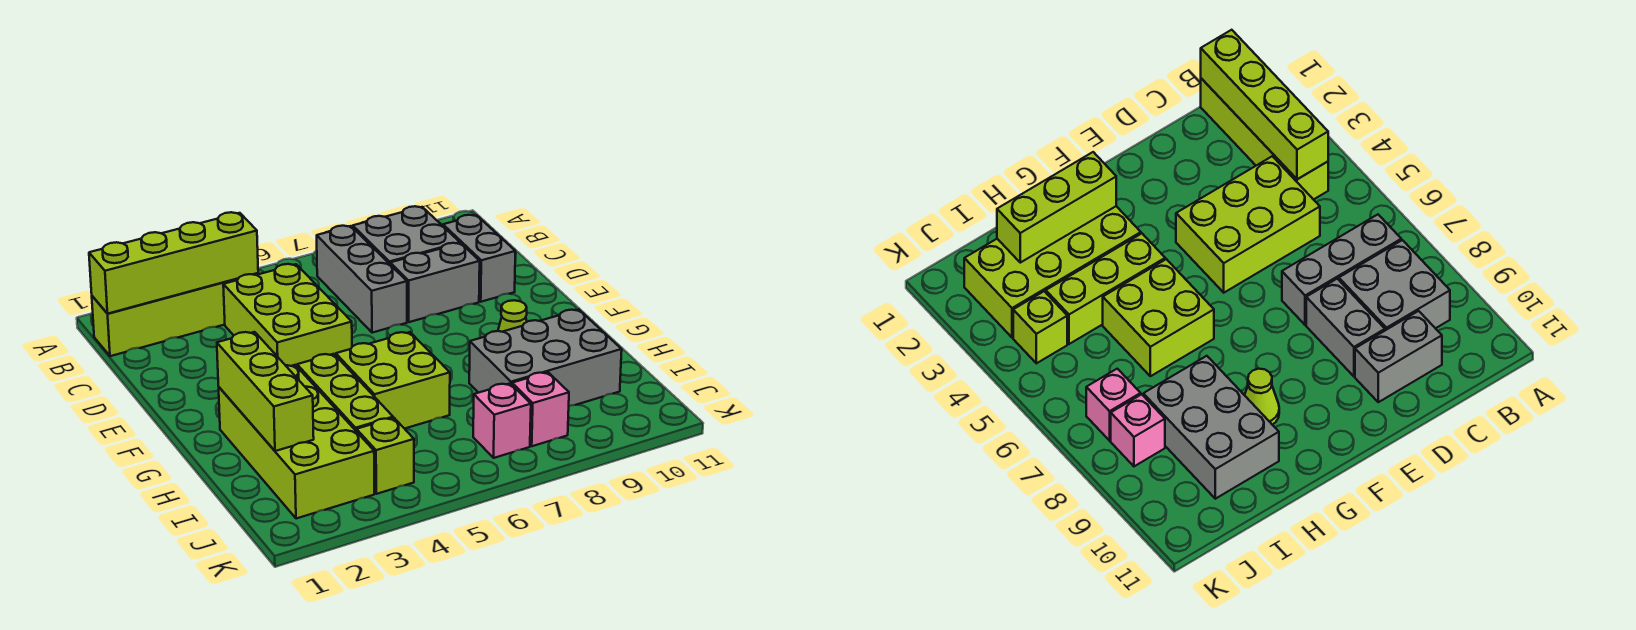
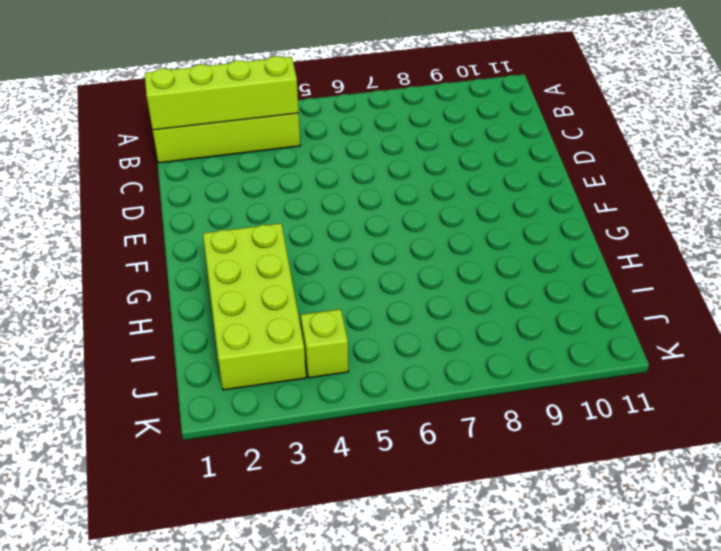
none -> grey 1x3 brick [317,226,407,333]
none -> grey 2x2 brick [353,206,460,264]
none -> lime 2x3 brick [223,264,352,366]

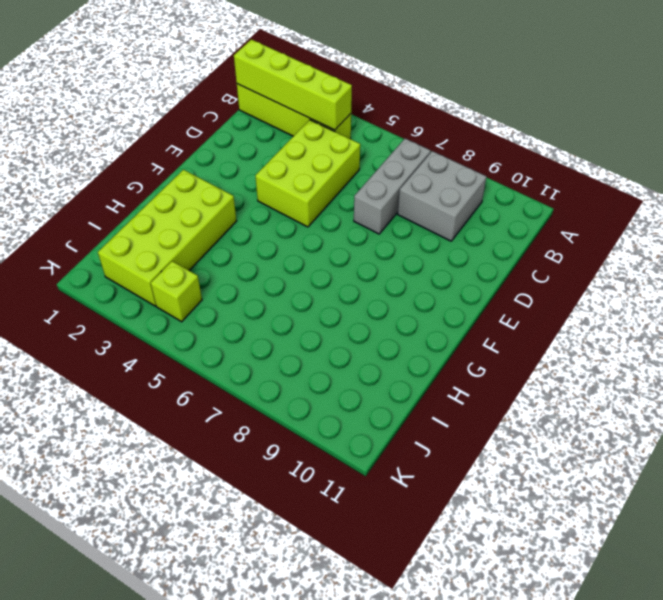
none -> grey 1x2 brick [443,215,515,302]
none -> grey 1x2 brick [390,243,480,322]
none -> lime 1x3 brick [297,354,393,430]

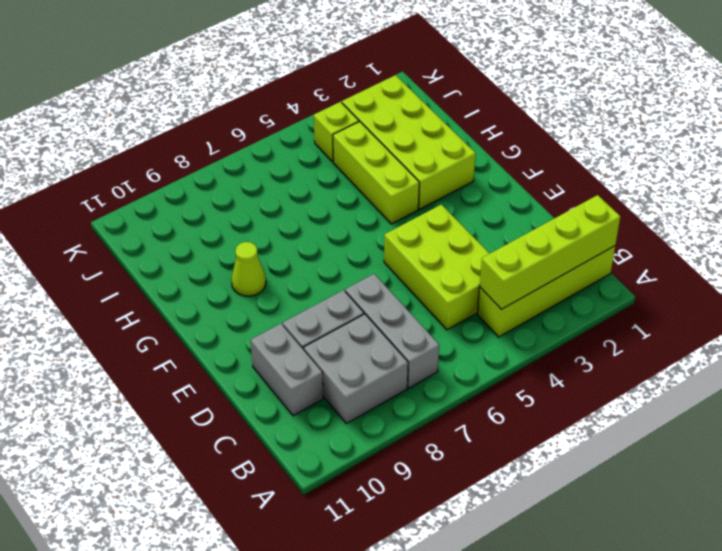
none -> lime 2x2 brick [336,332,450,429]
none -> grey 2x3 brick [469,310,622,406]
none -> pink 1x1 brick [473,384,531,458]

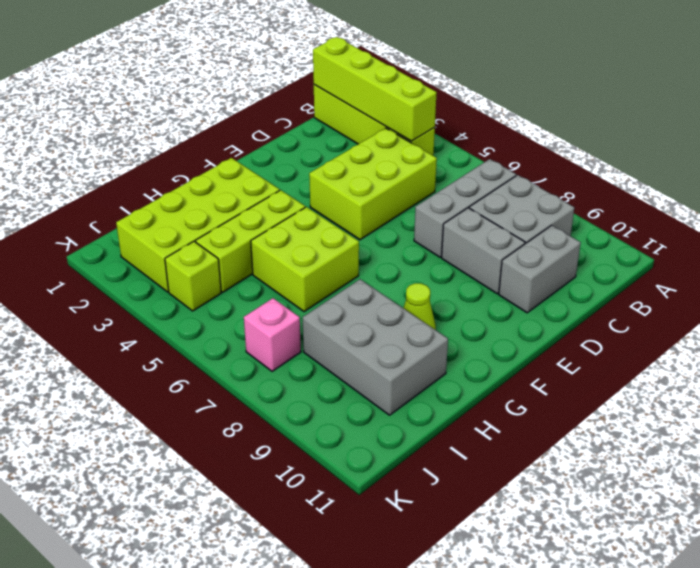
none -> pink 1x1 brick [512,372,569,446]
none -> lime 1x3 brick [217,332,314,451]

